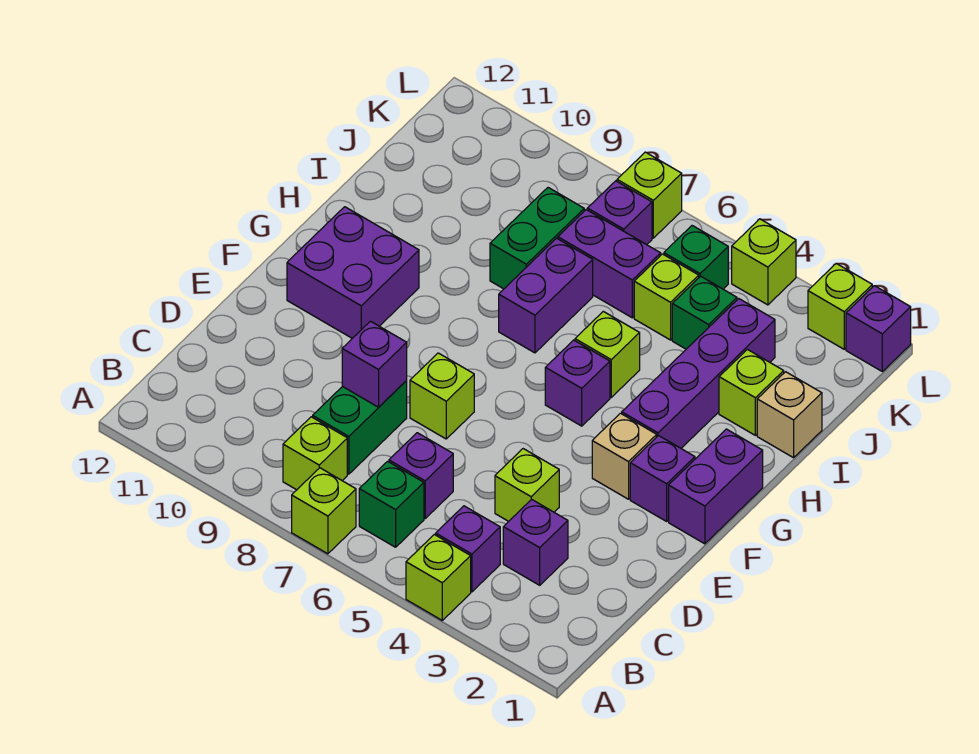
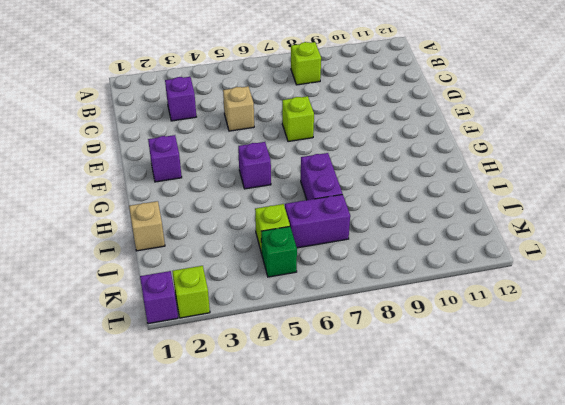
tan 1x1 brick [223,86,254,131] -> tan 1x1 brick moved to [592,413,657,499]
none -> lime 1x1 brick [406,535,471,620]
none -> lime 1x1 brick [292,468,356,554]
none -> purple 1x1 brick [436,506,500,592]
none -> green 1x1 brick [359,461,424,547]

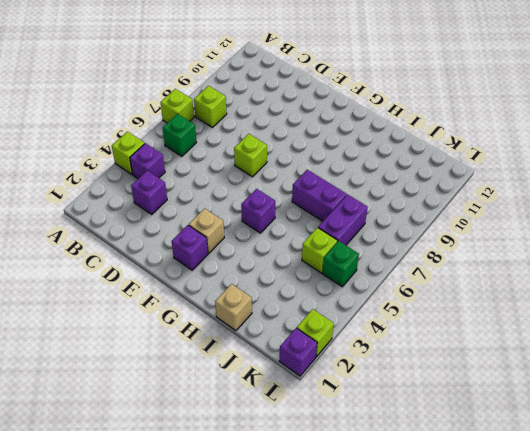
none -> purple 1x1 brick [389,433,453,518]
none -> green 1x2 brick [313,381,407,474]
none -> lime 1x1 brick [495,449,559,521]
none -> purple 1x2 brick [669,429,763,544]

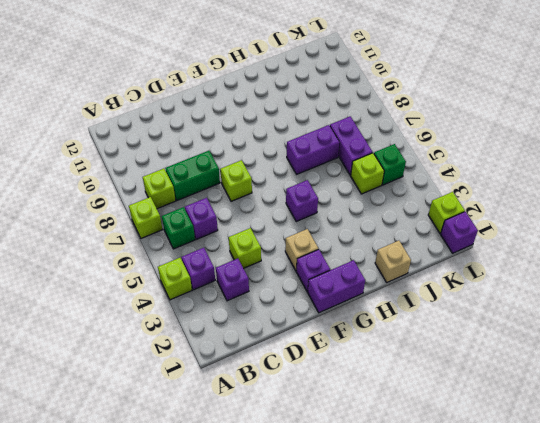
none -> purple 2x2 brick [287,207,419,338]
none -> purple 1x4 brick [622,299,775,448]
none -> lime 1x1 brick [575,311,640,397]
none -> lime 1x1 brick [719,350,784,435]

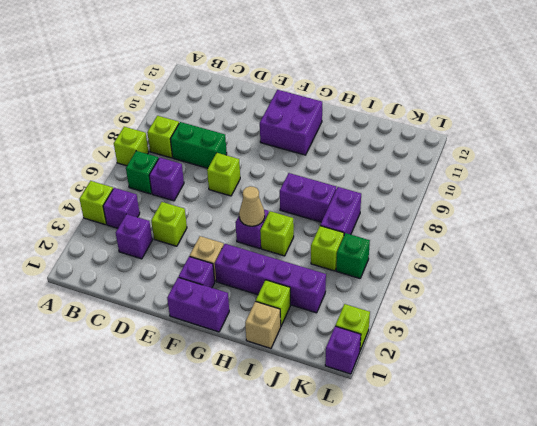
tan 1x1 cone [239,186,265,226] -> none
none -> green 1x2 brick [490,188,584,289]
none -> green 1x1 brick [672,276,737,349]
none -> purple 1x1 brick [587,181,652,245]
none -> lime 1x1 brick [732,219,796,305]

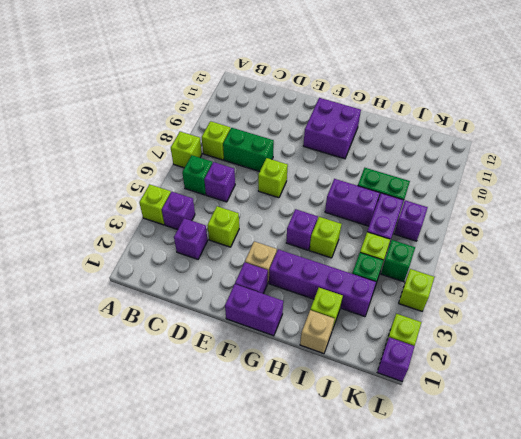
none -> lime 1x1 brick [617,152,682,238]
none -> purple 1x1 brick [342,321,407,407]

